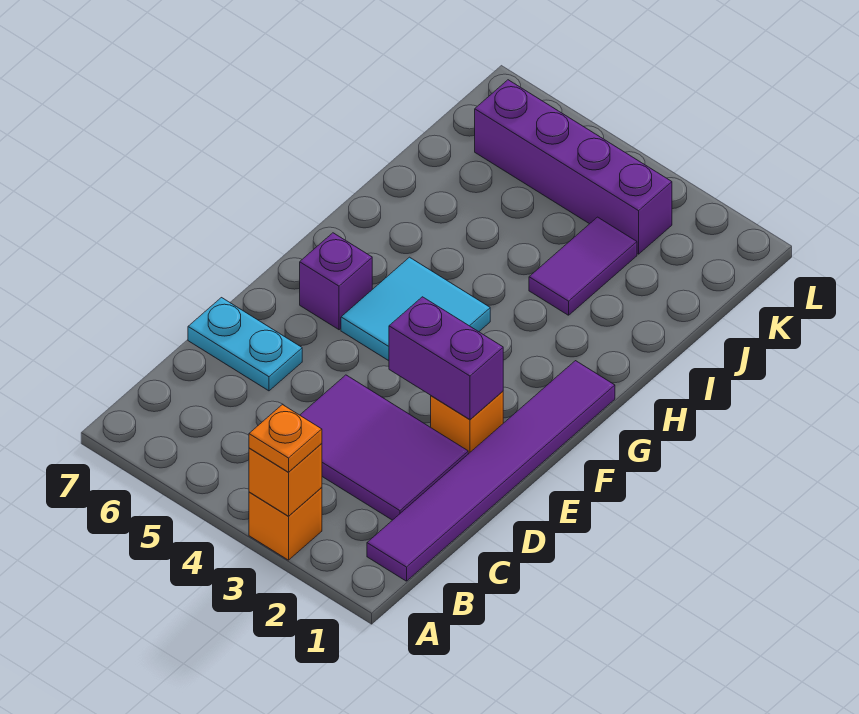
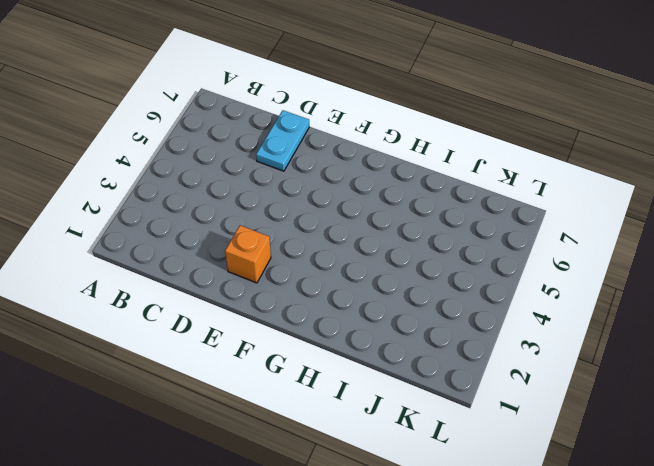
none -> orange 1x1 brick [249,488,322,560]
none -> purple 1x6 tile [367,361,615,581]
none -> purple 2x3 tile [300,375,468,520]

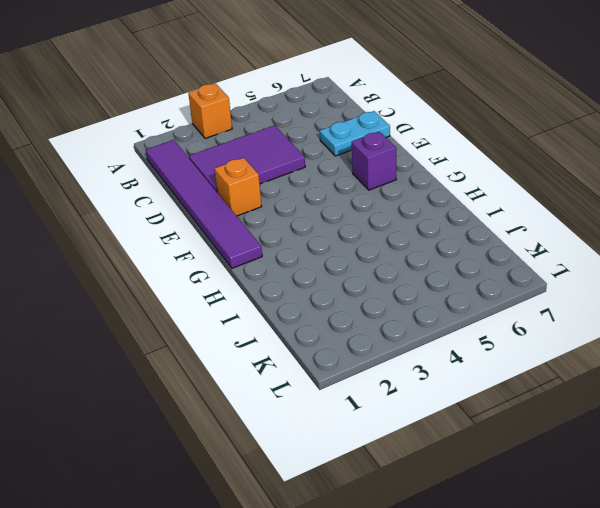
none -> cyan 2x2 tile [341,257,490,361]
none -> purple 1x2 tile [529,217,637,315]
none -> purple 1x4 brick [475,80,672,254]

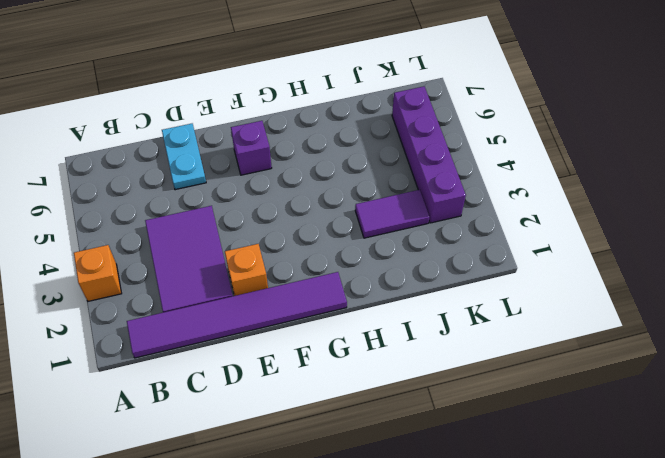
none -> cyan 2x2 tile [341,257,490,361]
none -> orange 1x1 brick [249,444,322,516]
none -> purple 1x2 brick [389,297,503,419]

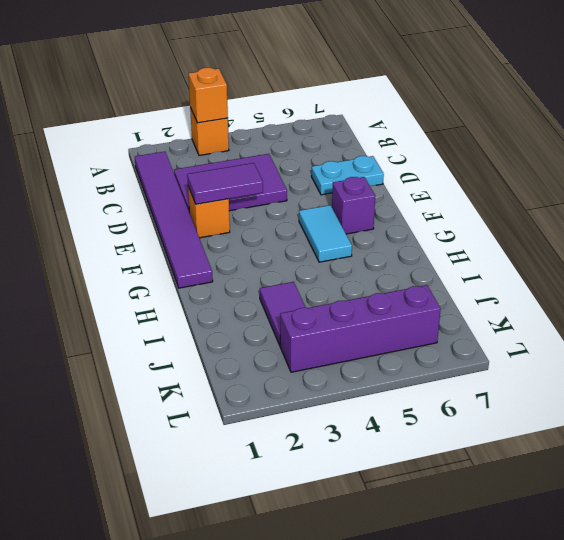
purple 1x2 tile [187,163,263,204] -> purple 1x2 brick [389,297,503,419]
cyan 1x2 tile [299,205,352,262] -> cyan 2x2 tile [341,257,490,361]
none -> orange 1x1 plate [249,405,322,472]

